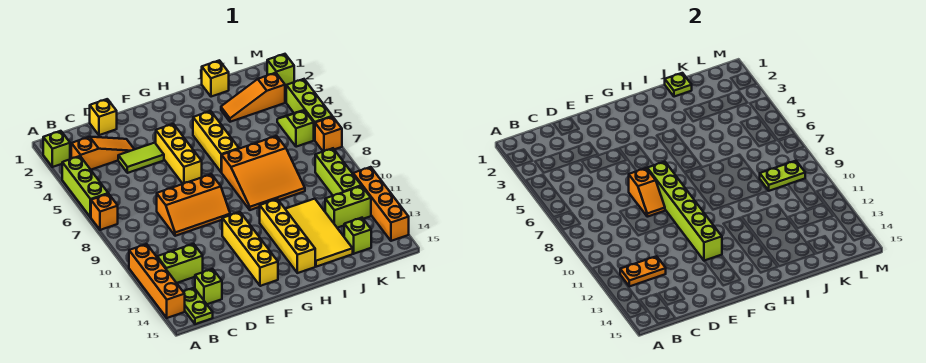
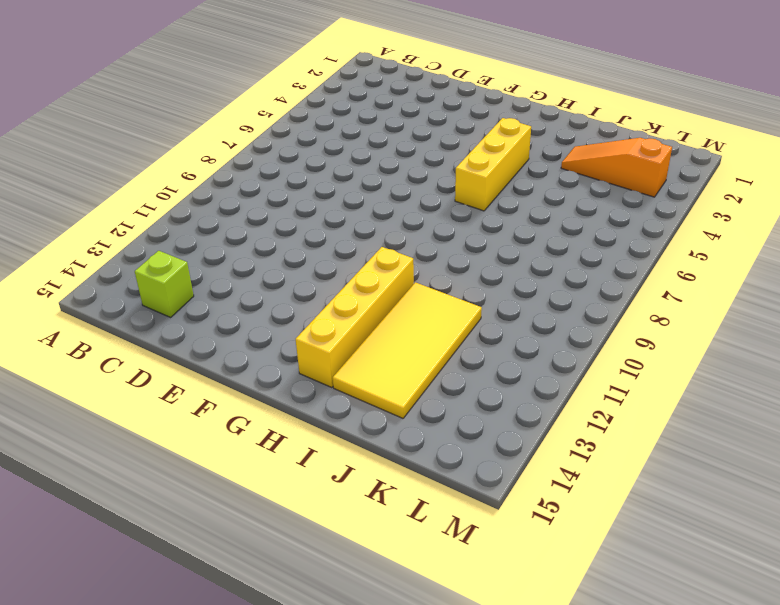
none -> lime 1x1 brick [43,131,70,167]
none -> lime 1x3 brick [62,156,108,217]
none -> orange 1x1 brick [91,194,118,230]
none -> orange 1x4 brick [129,244,185,318]

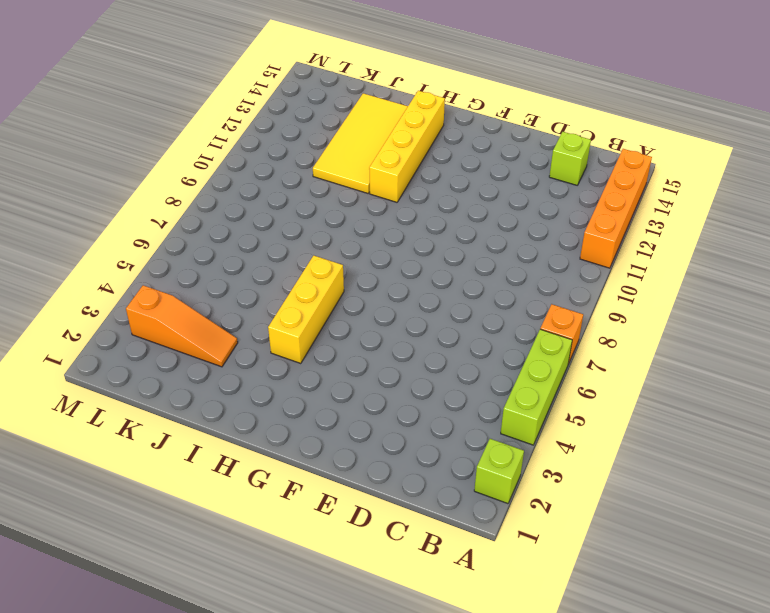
none -> orange 1x3 slope [71,137,134,170]
none -> lime 1x2 brick [157,244,203,283]
none -> lime 1x2 plate [183,288,213,324]
none -> yellow 1x1 brick [90,99,117,135]

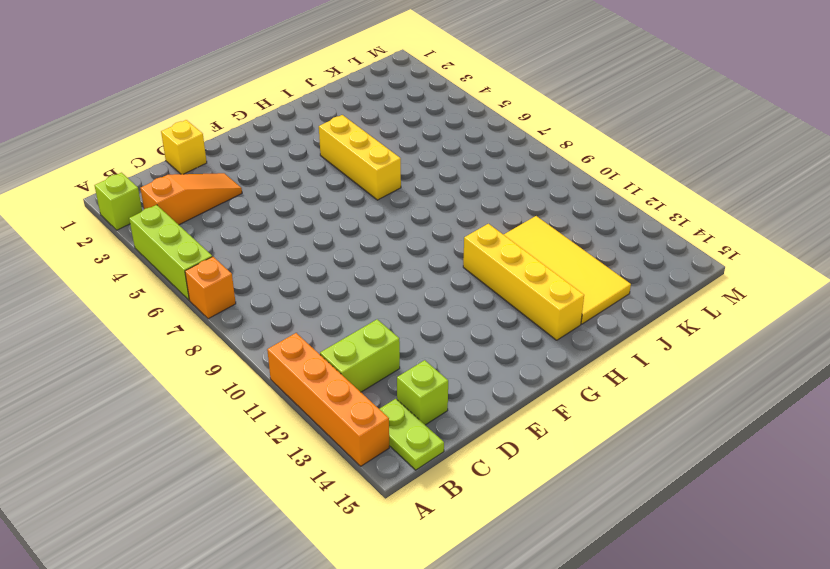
none -> lime 1x2 tile [118,143,164,173]
none -> orange 2x3 slope [157,174,230,236]
none -> yellow 1x3 brick [156,124,202,184]
none -> yellow 1x4 brick [222,212,278,286]

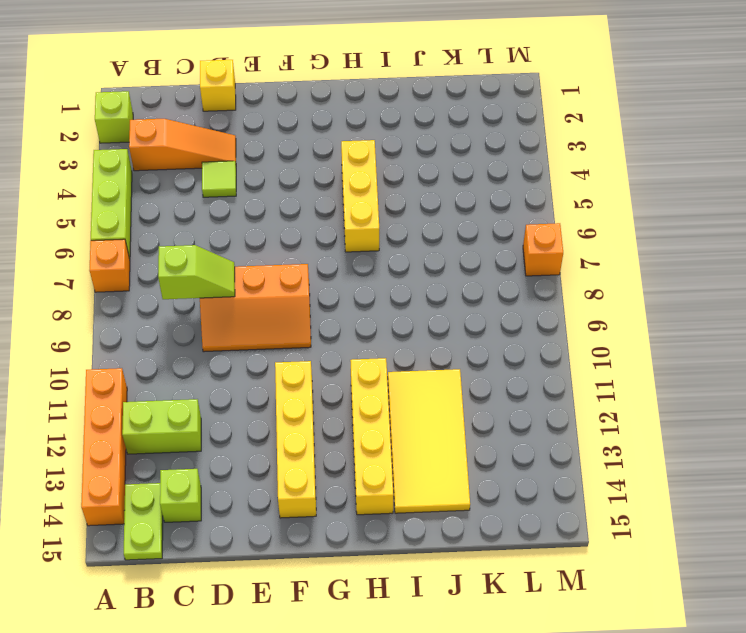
lime 1x2 slope [158,245,235,299] -> lime 1x2 slope turned to [277,110,314,147]
lime 1x1 tile [202,161,236,197] -> lime 1x2 tile [118,143,164,173]
none -> yellow 1x3 brick [156,124,202,184]
none -> orange 3x3 slope [222,136,305,210]
none -> yellow 1x1 brick [202,60,229,97]
none -> orange 1x3 slope [221,73,285,122]

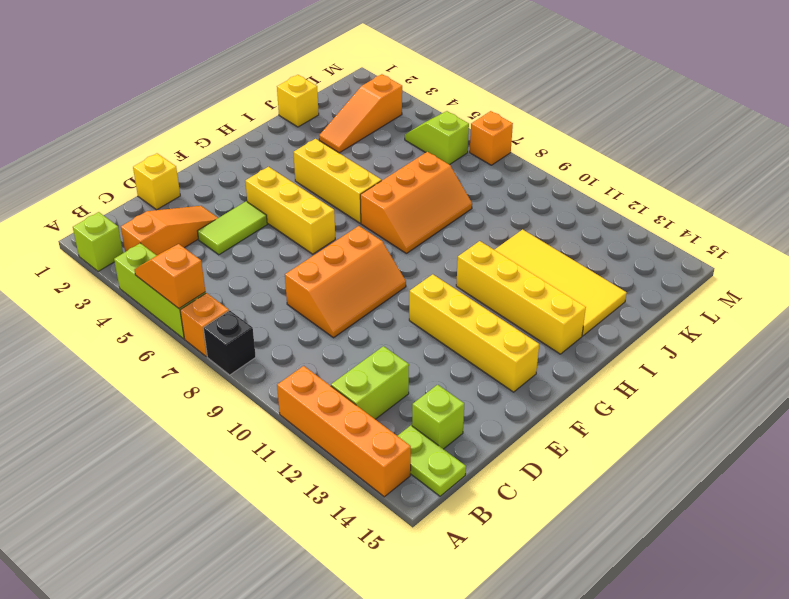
orange 1x2 slope [134,244,205,308] -> orange 1x2 slope turned to [629,168,665,217]
black 1x1 brick [203,311,256,375] -> none
orange 2x3 slope [360,152,472,253] -> orange 3x3 slope [222,136,305,210]
none -> lime 1x2 brick [325,186,371,228]
none -> lime 1x1 brick [344,218,371,254]
none -> lime 1x3 brick [315,148,361,196]
none -> lime 1x1 brick [267,54,294,87]

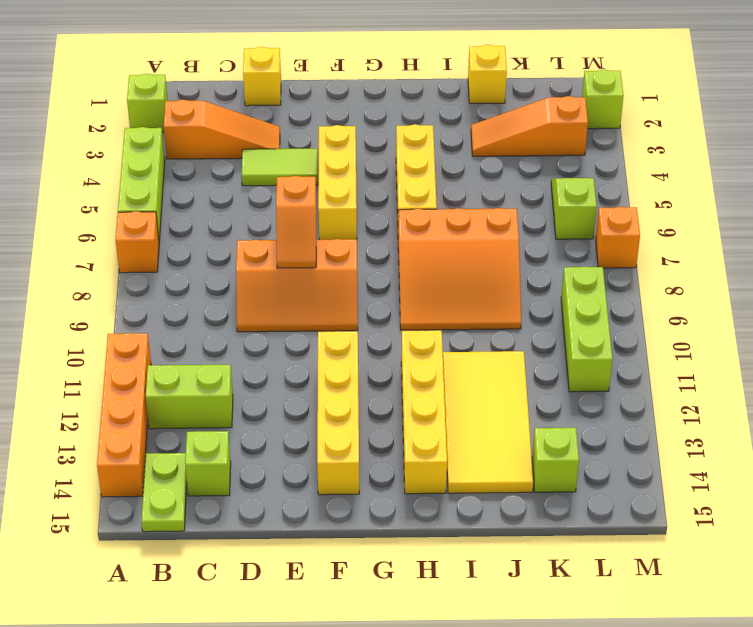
none -> lime 1x2 brick [325,186,371,228]
none -> lime 1x3 brick [286,79,332,140]
none -> orange 1x4 brick [353,167,409,241]
none -> orange 1x2 plate [620,256,666,286]

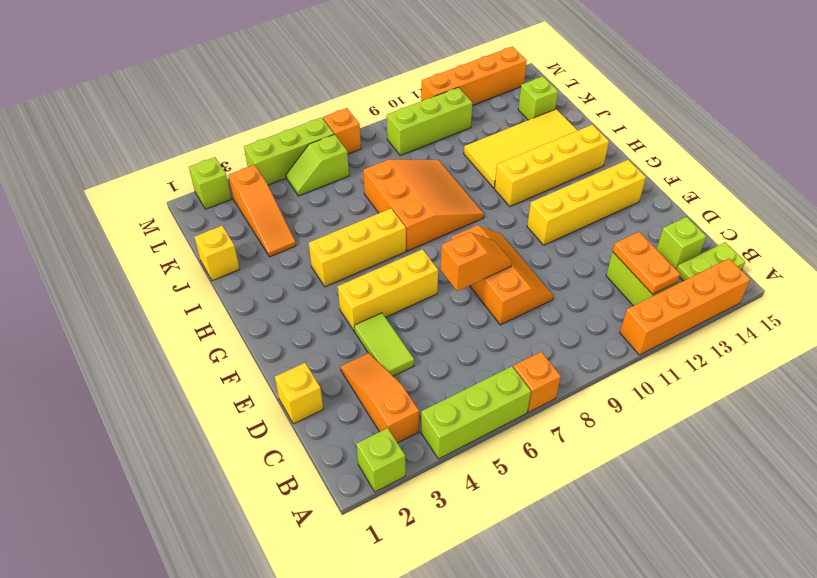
none -> lime 1x2 brick [325,186,371,228]
none -> lime 1x6 brick [647,162,722,261]
none -> lime 1x1 plate [665,73,692,97]
none -> lime 1x2 plate [760,161,805,191]

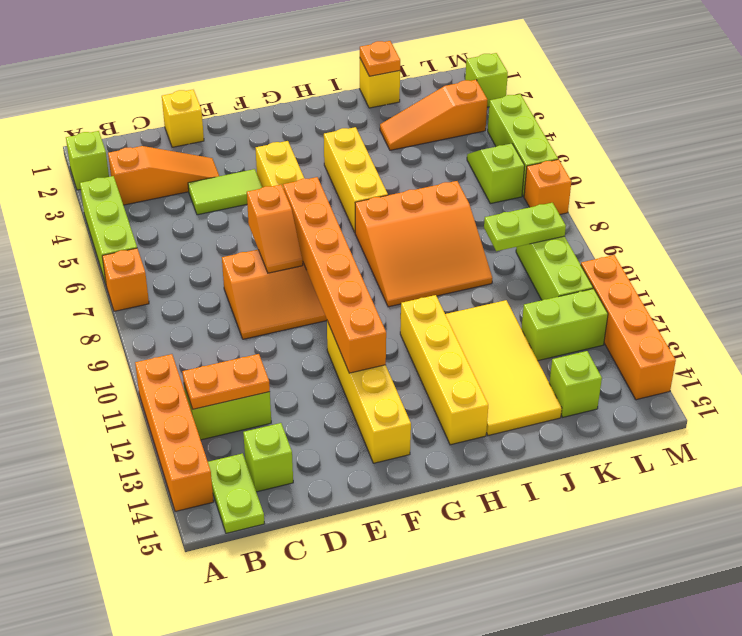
orange 1x6 brick [283,177,386,373] -> lime 1x6 brick [647,162,722,261]
orange 1x1 plate [360,41,400,76] -> lime 1x1 plate [665,73,692,97]

